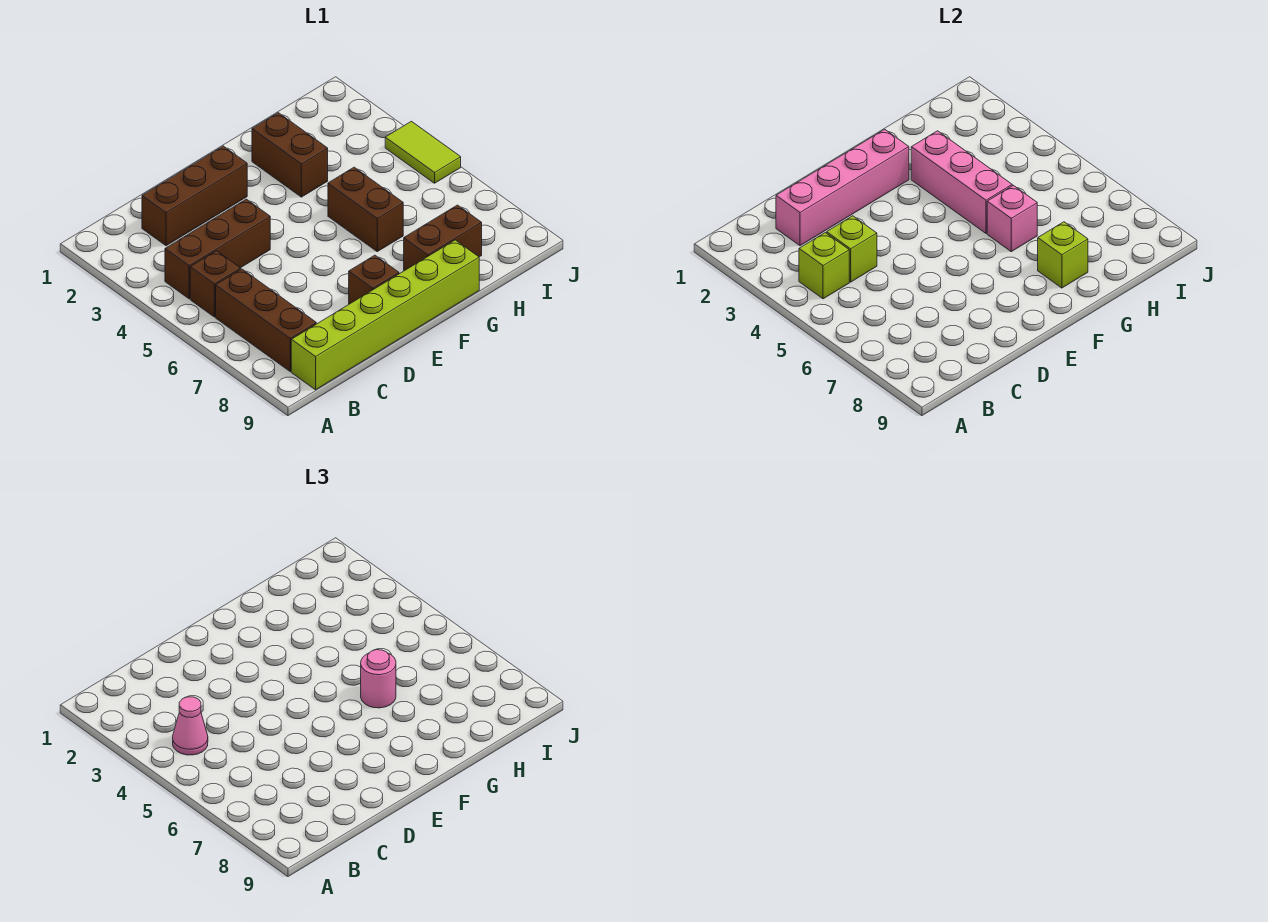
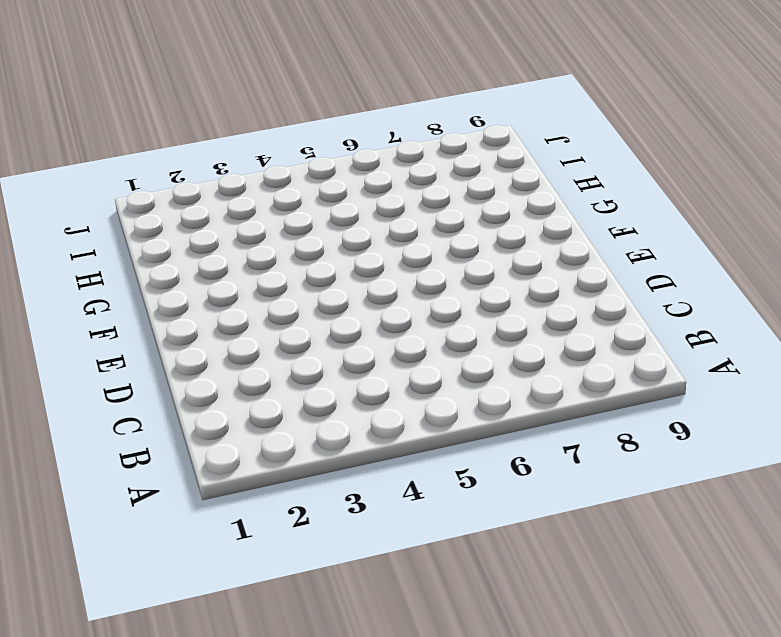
none -> brown 1x3 brick [165,199,270,299]
none -> brown 1x1 brick [190,251,241,317]
none -> brown 1x3 brick [216,269,316,371]

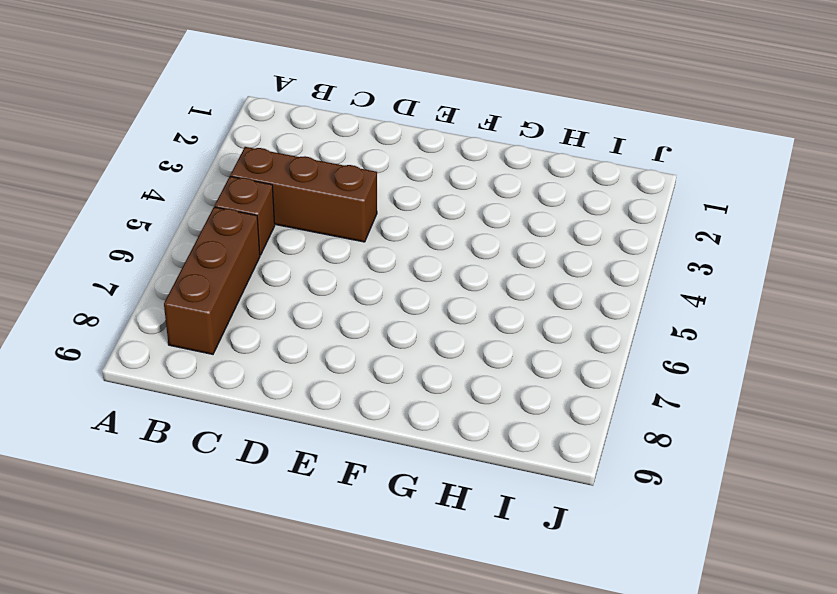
none -> lime 1x6 brick [291,240,479,390]
none -> brown 1x3 brick [142,146,247,246]
none -> brown 1x1 brick [349,255,399,304]

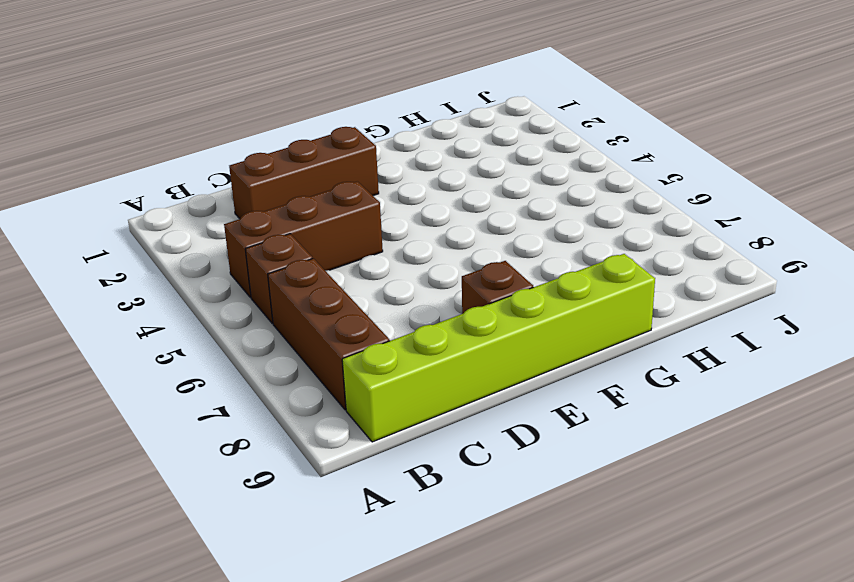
none -> brown 1x2 brick [252,113,328,197]
none -> brown 1x2 brick [328,167,403,252]
none -> brown 1x2 brick [404,205,482,271]

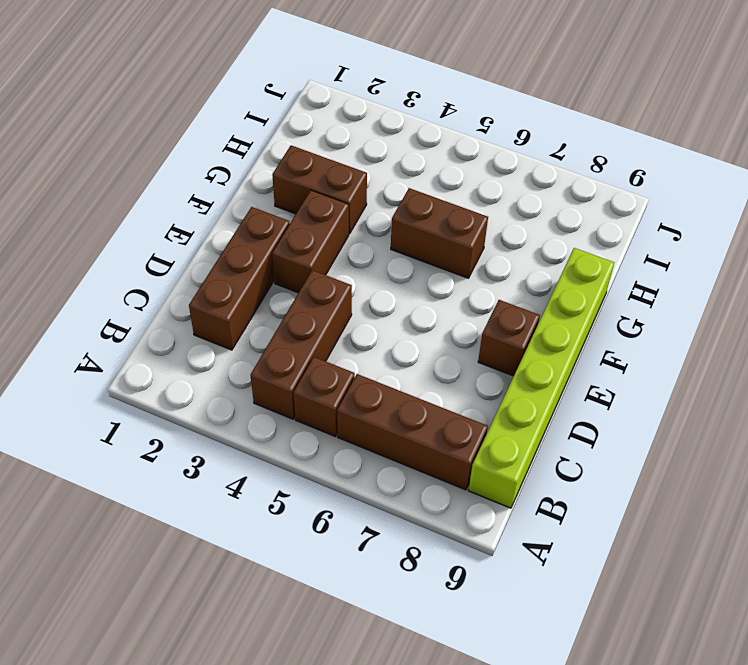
brown 1x2 brick [272,190,349,293] -> brown 1x2 brick moved to [404,205,482,271]
none -> lime 1x2 tile [385,121,461,183]
none -> lime 1x1 brick [799,233,849,299]
none -> pink 1x4 brick [776,129,909,246]

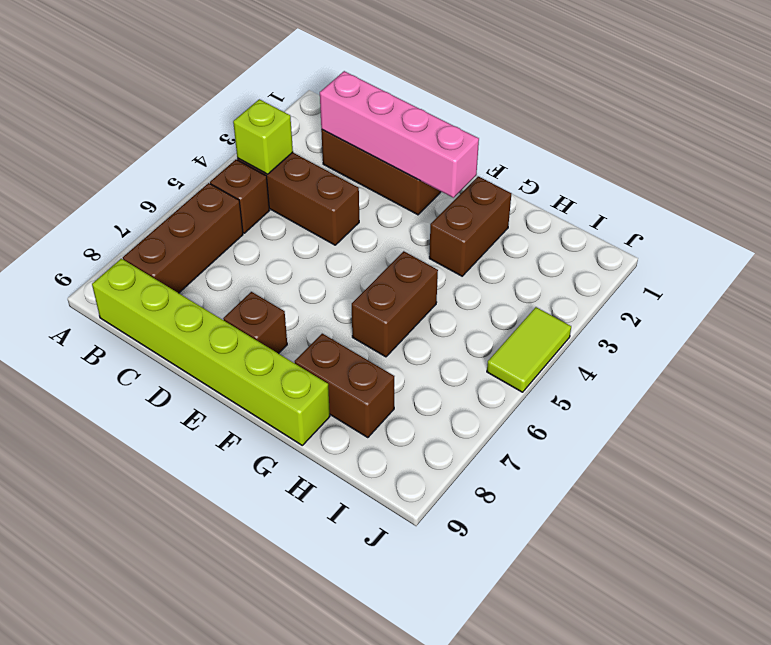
none -> lime 1x1 brick [827,216,877,282]
none -> pink 1x3 brick [911,131,1012,233]
none -> pink 1x1 brick [987,185,1037,252]

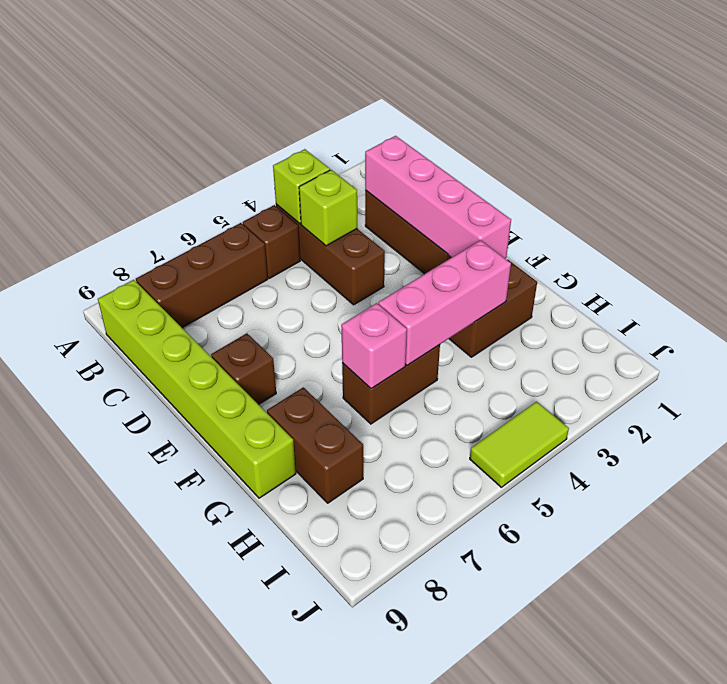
none -> lime 1x1 brick [1038,222,1088,288]
none -> pink 1x1 cone [173,697,208,755]
none -> pink 1x1 round brick [361,650,396,708]

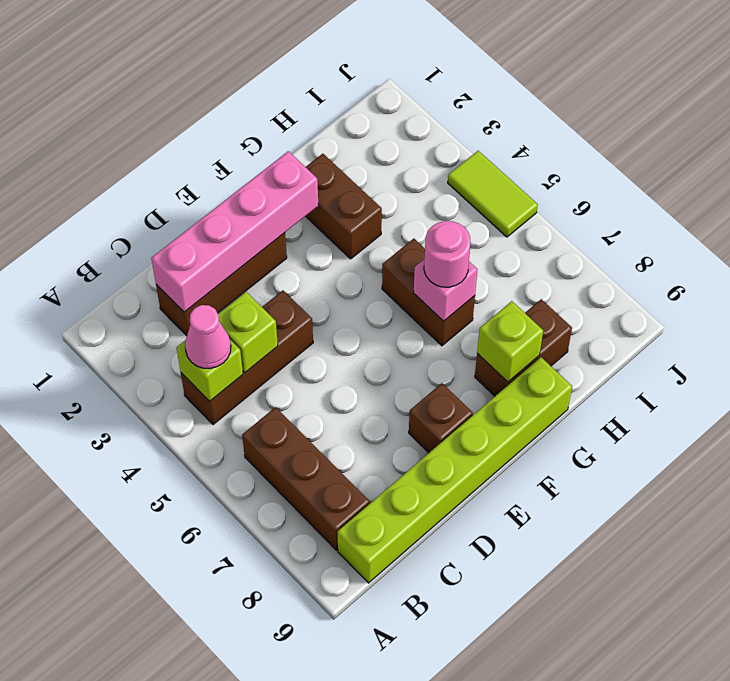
none -> brown 1x1 brick [190,251,241,317]
none -> pink 1x3 brick [911,131,1012,233]

